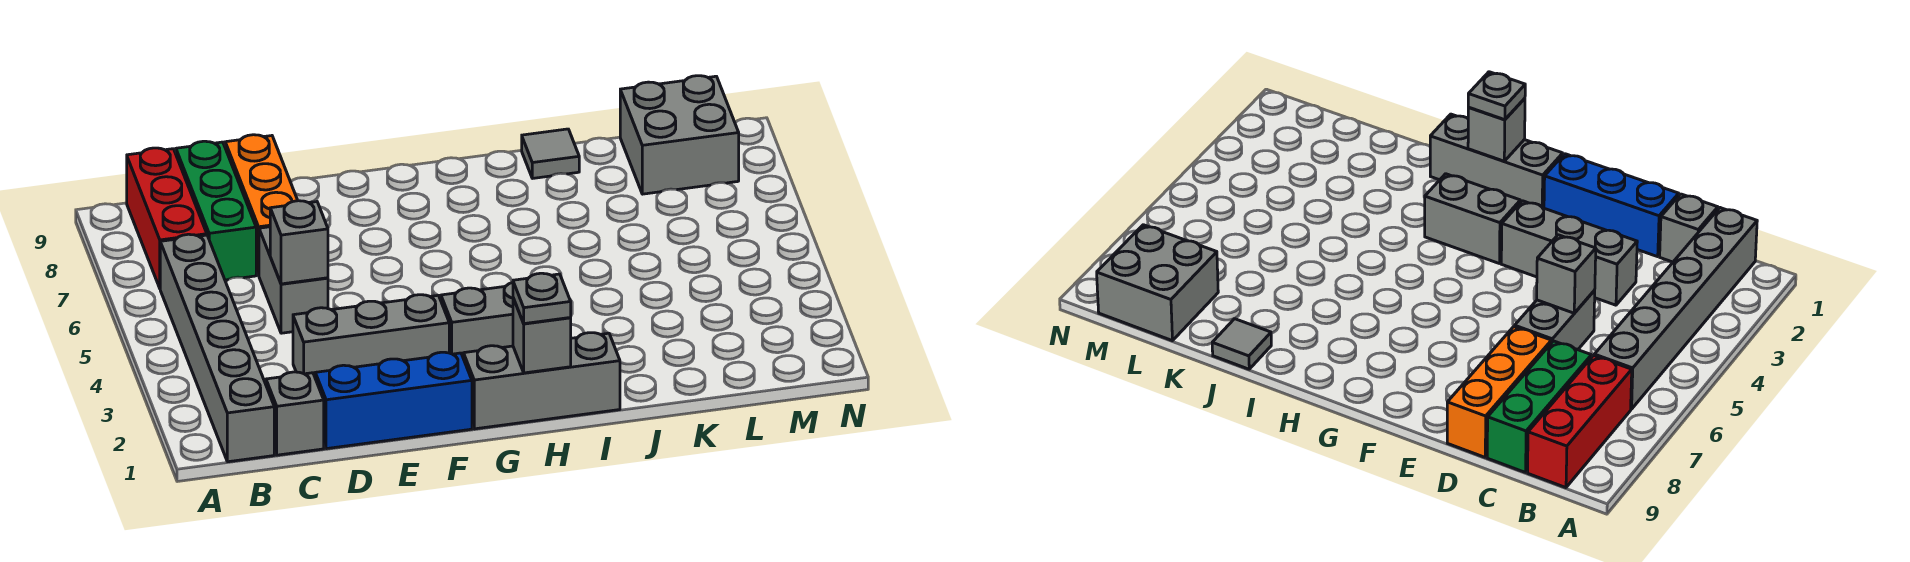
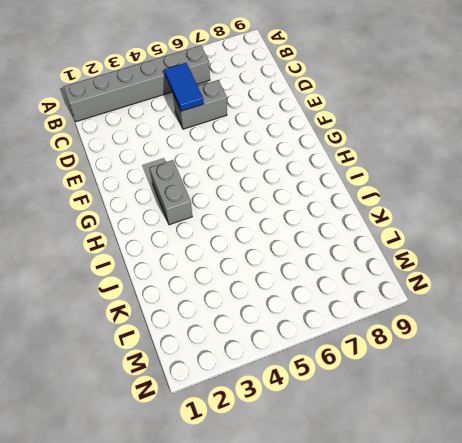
blue 1x2 tile [164,63,204,111] -> grey 1x1 brick [270,201,328,284]
none -> red 1x3 brick [127,148,207,288]
none -> grey 1x1 brick [266,372,324,455]
none -> green 1x3 brick [176,141,256,280]

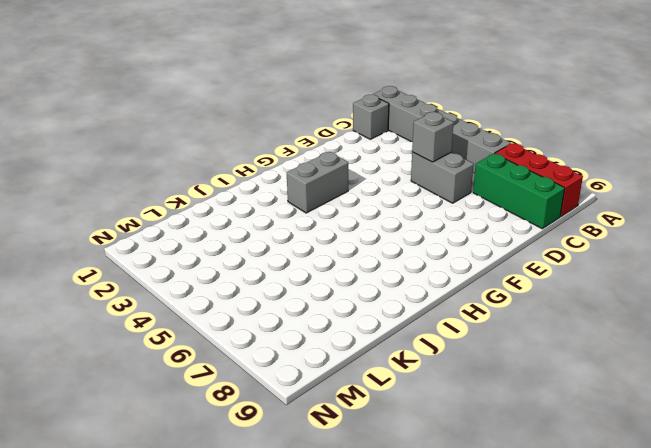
none -> blue 1x3 brick [315,352,472,449]
none -> grey 1x3 brick [293,295,449,376]
none -> orange 1x3 brick [225,135,298,275]

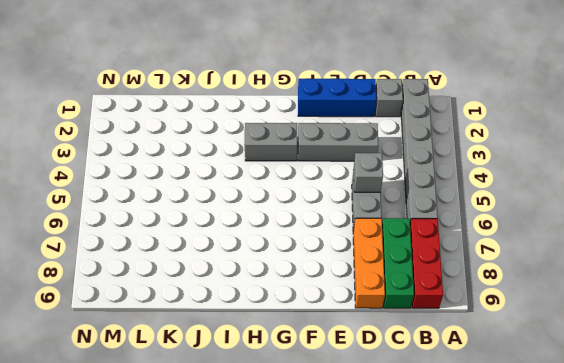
none -> grey 1x3 brick [464,333,620,429]
none -> grey 1x1 tile [522,129,579,178]
none -> grey 2x2 brick [620,76,739,194]

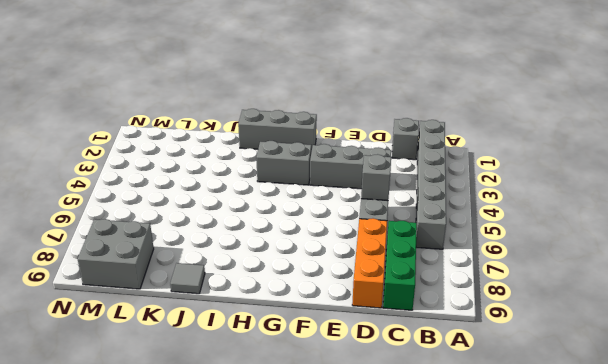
none -> red 1x3 brick [127,148,207,288]
none -> blue 1x3 brick [315,352,472,449]
none -> grey 1x1 brick [513,298,571,373]

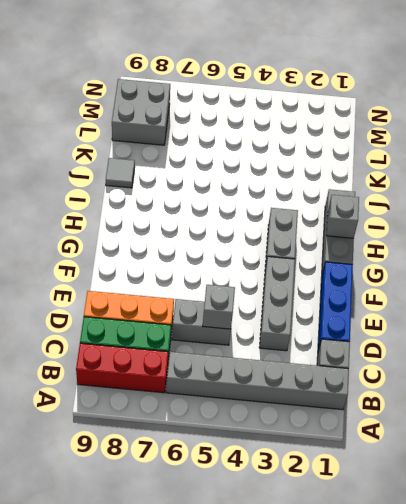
none -> grey 1x1 plate [513,273,571,324]

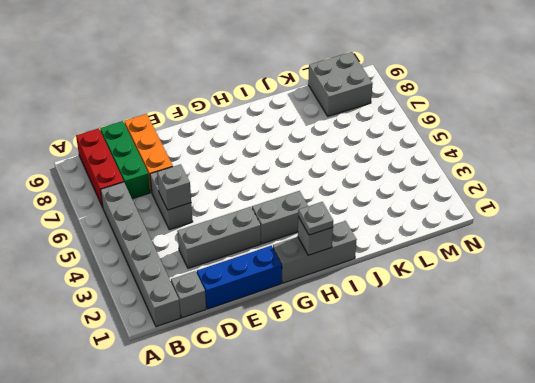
none -> grey 1x1 tile [522,129,579,178]

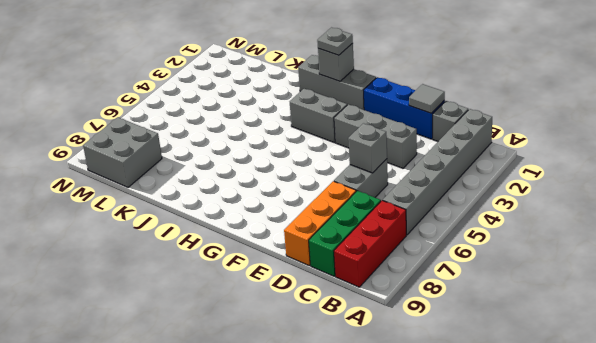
grey 1x1 tile [409,84,445,113] -> grey 1x1 tile moved to [522,129,579,178]

